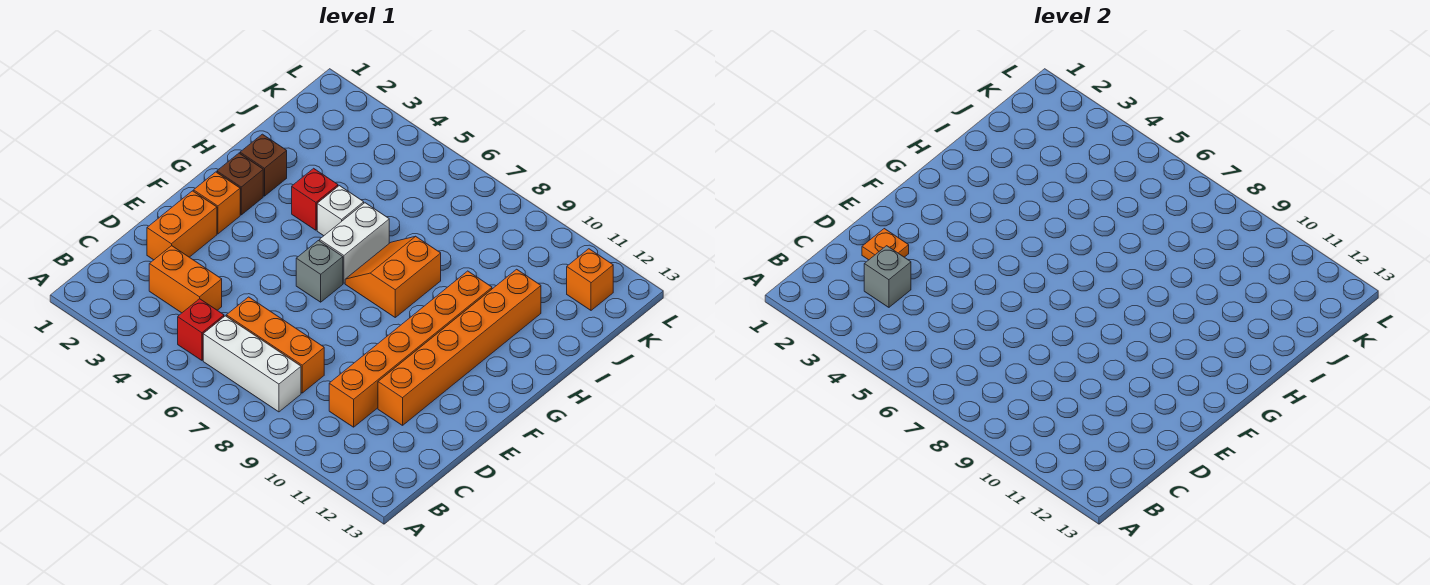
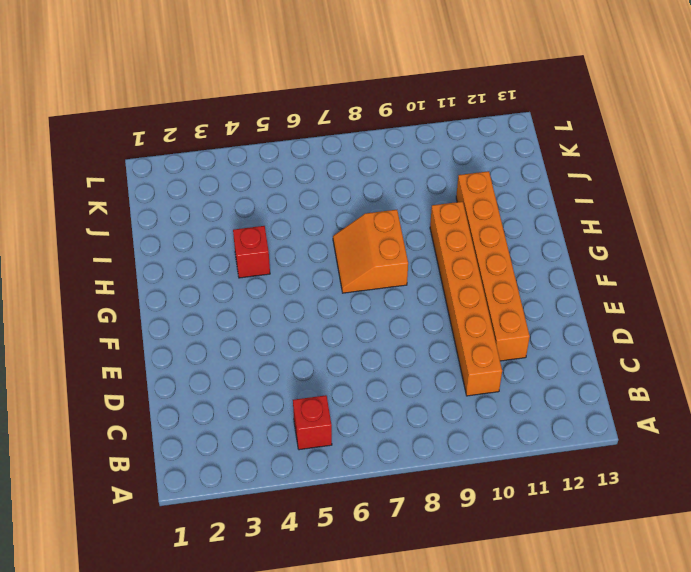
none -> white 1x3 brick [203,316,301,412]
none -> orange 1x2 brick [149,246,222,313]
none -> orange 1x3 brick [226,297,324,393]

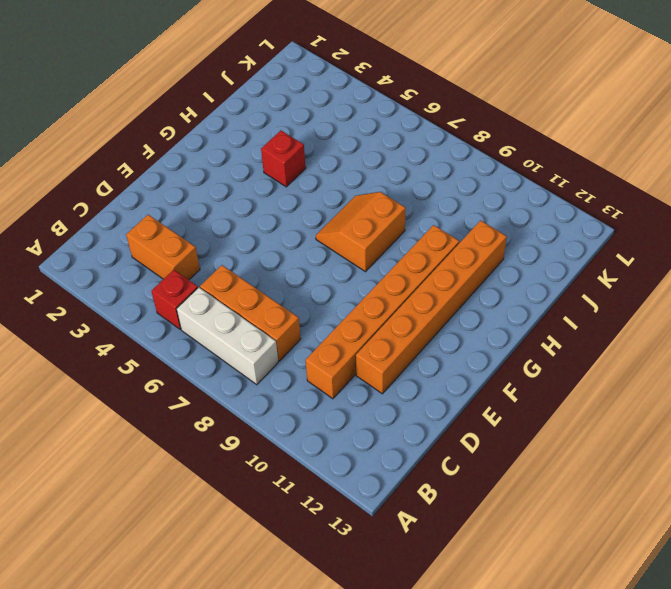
none -> orange 1x2 brick [147,191,217,260]
none -> orange 1x1 brick [194,172,240,234]
none -> grey 1x1 brick [296,241,343,302]

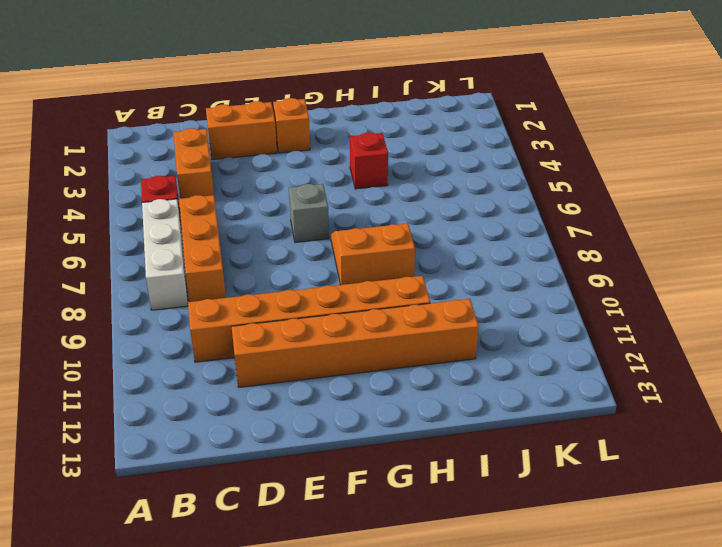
none -> brown 1x1 brick [217,153,263,215]
none -> white 1x2 brick [320,203,389,283]
none -> brown 1x1 brick [240,134,287,196]

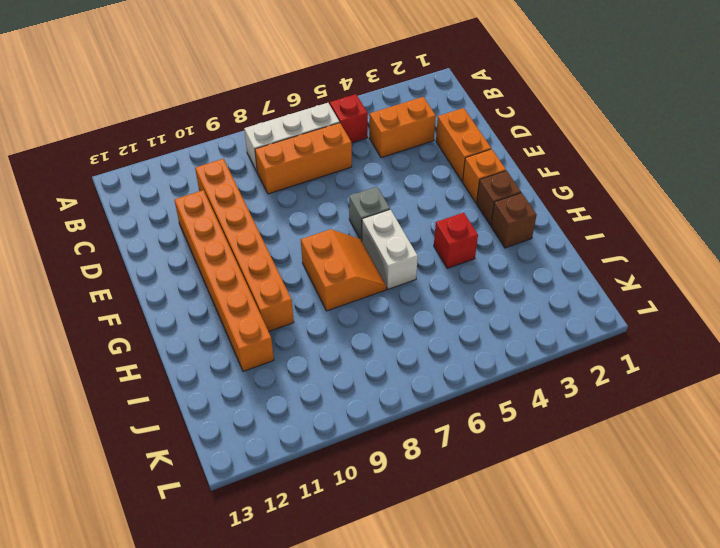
none -> white 1x1 brick [317,186,364,236]
none -> orange 1x1 brick [567,249,613,310]
none -> grey 1x1 brick [864,246,911,307]

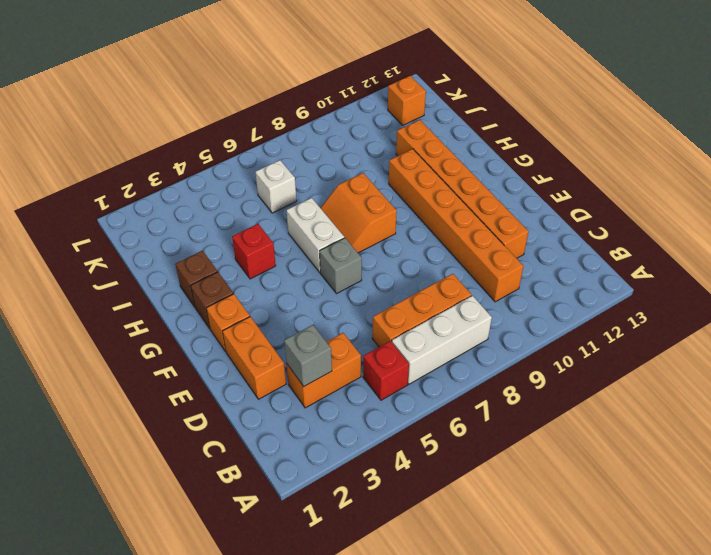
white 1x1 brick [255,160,296,213] -> white 1x1 brick moved to [317,186,364,236]
none -> orange 1x1 plate [862,229,909,260]

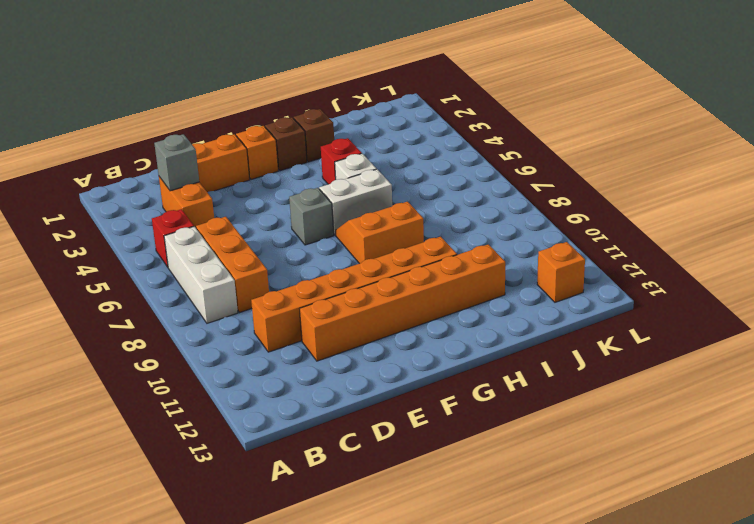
none -> orange 1x1 plate [862,229,909,260]

